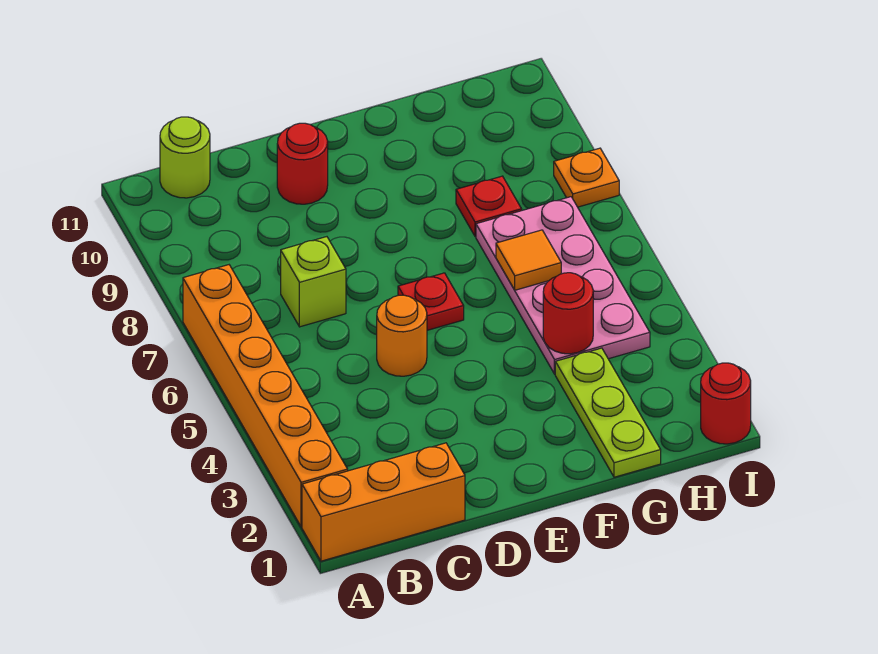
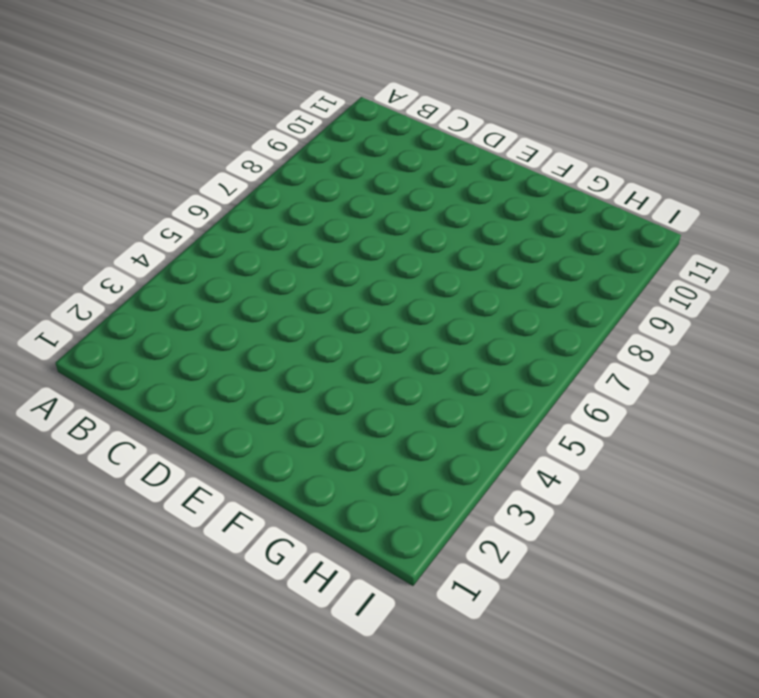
none -> orange 1x3 brick [302,443,465,561]
none -> orange 1x6 brick [183,265,348,527]
none -> lime 1x1 round brick [160,117,210,198]

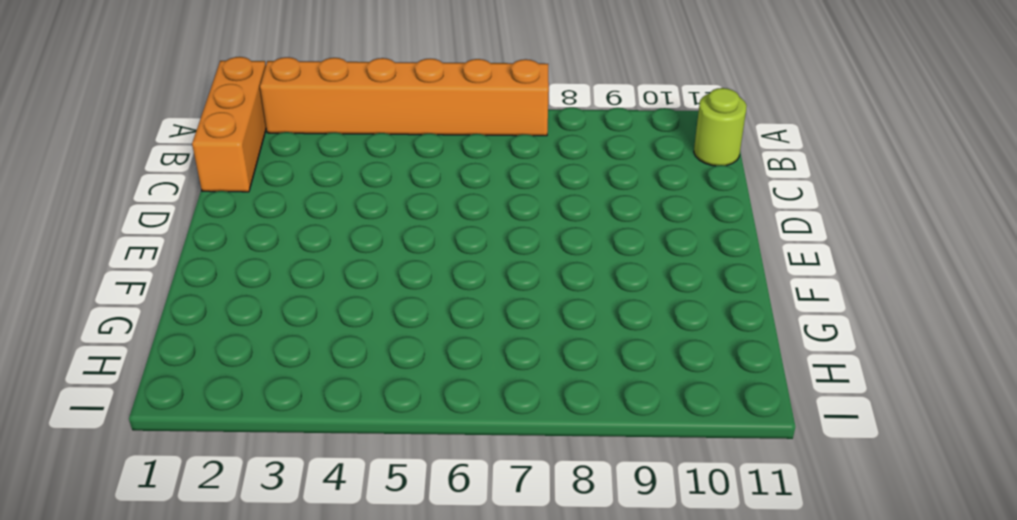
none -> lime 1x1 brick [281,237,346,327]
none -> orange 1x1 round brick [377,295,427,376]
none -> red 1x1 round brick [277,123,328,204]

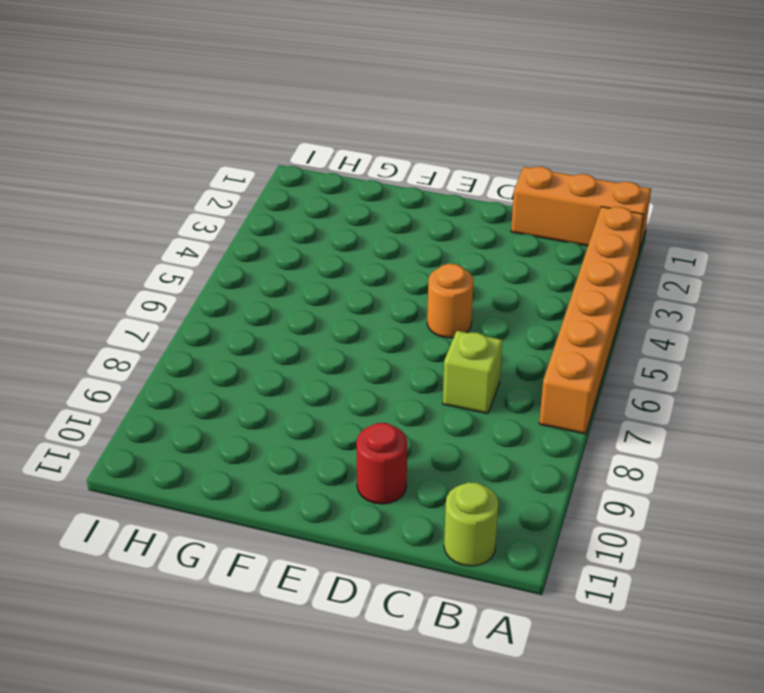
none -> red 1x1 plate [398,273,464,330]
none -> lime 1x3 plate [555,348,661,477]
none -> pink 2x4 plate [476,197,650,374]

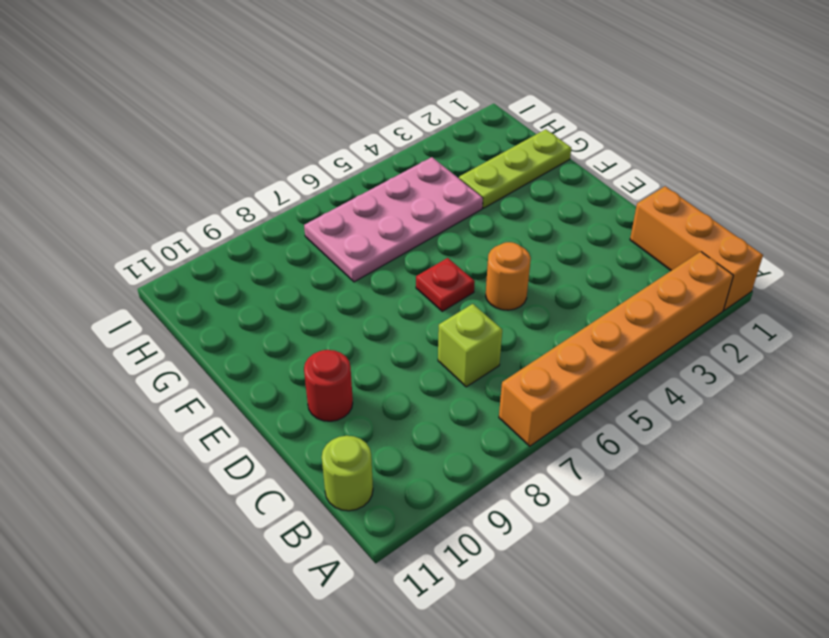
none -> red 1x1 plate [456,176,522,236]
none -> red 1x1 round brick [701,363,751,444]
none -> orange 1x1 plate [554,148,619,207]

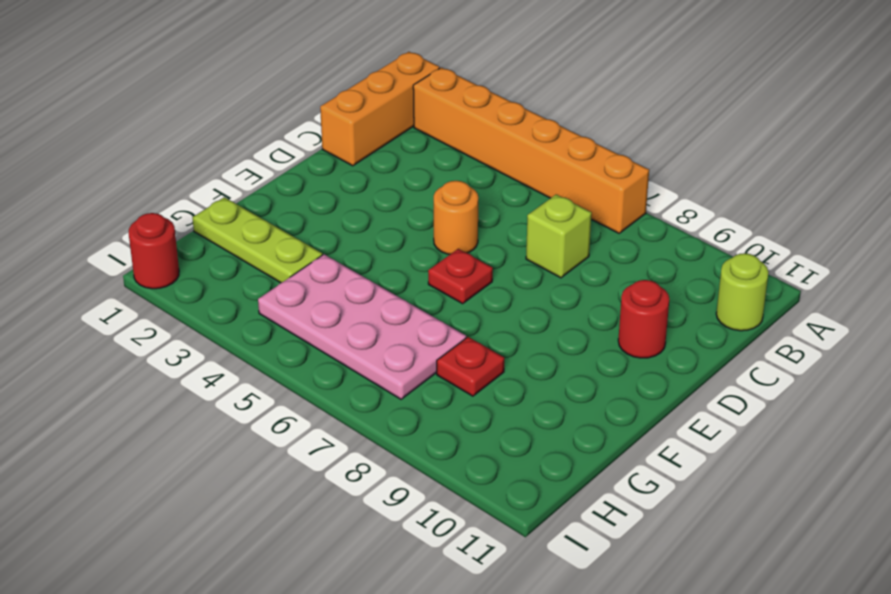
none -> orange 1x1 plate [554,148,619,207]
none -> red 1x1 round brick [543,273,593,354]
none -> orange 1x1 tile [496,230,561,290]

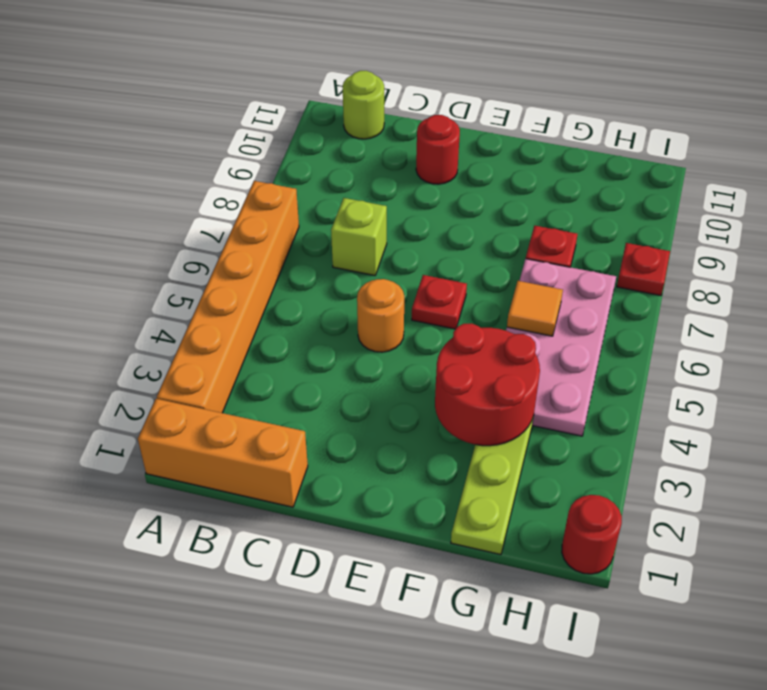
red 2x2 round brick [435,324,540,446] -> red 1x1 round brick [543,273,593,354]
red 1x1 plate [617,243,670,296] -> orange 1x1 plate [554,148,619,207]

